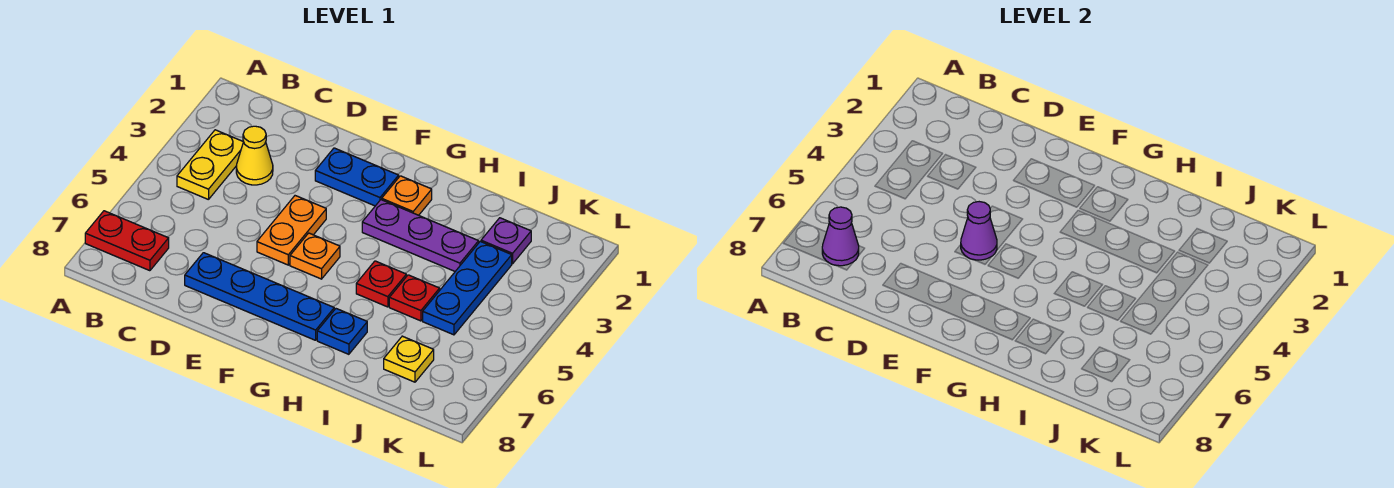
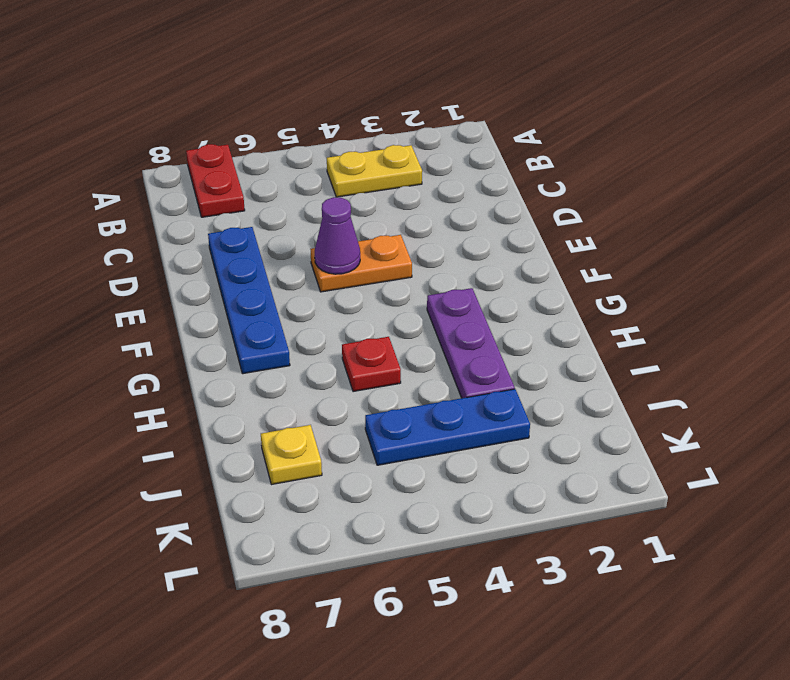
none -> yellow 1x1 cone [236,126,273,185]
none -> blue 1x2 plate [315,148,399,206]
none -> orange 1x1 plate [290,233,340,279]

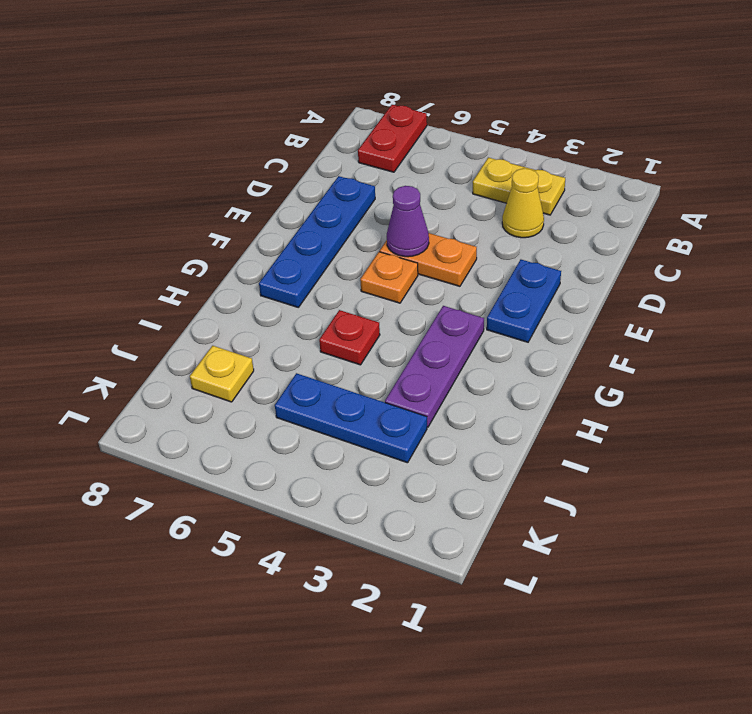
none -> orange 1x1 plate [382,176,432,215]
none -> blue 1x1 plate [317,309,367,354]
none -> red 1x1 plate [389,275,440,321]

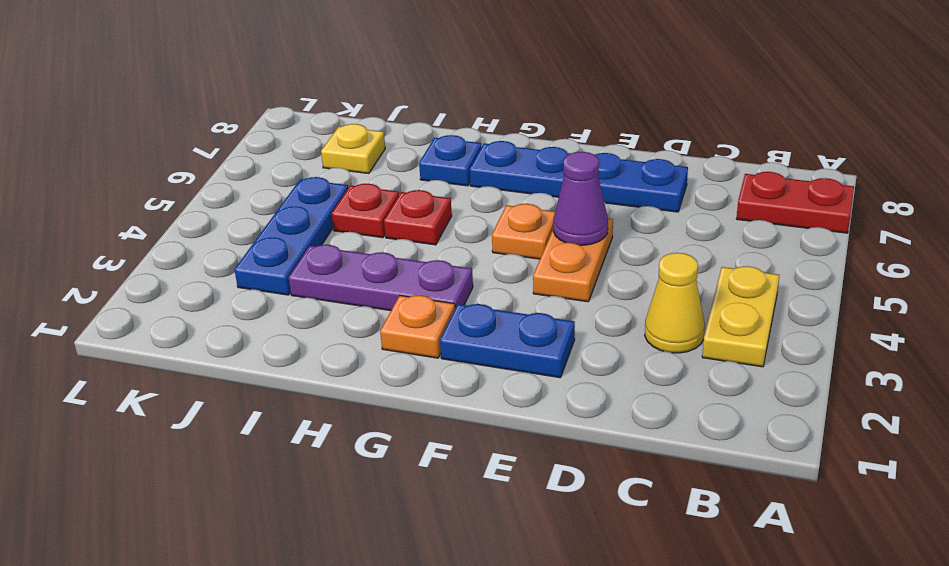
none -> purple 1x1 plate [481,218,531,264]
none -> purple 1x1 cone [822,207,859,266]

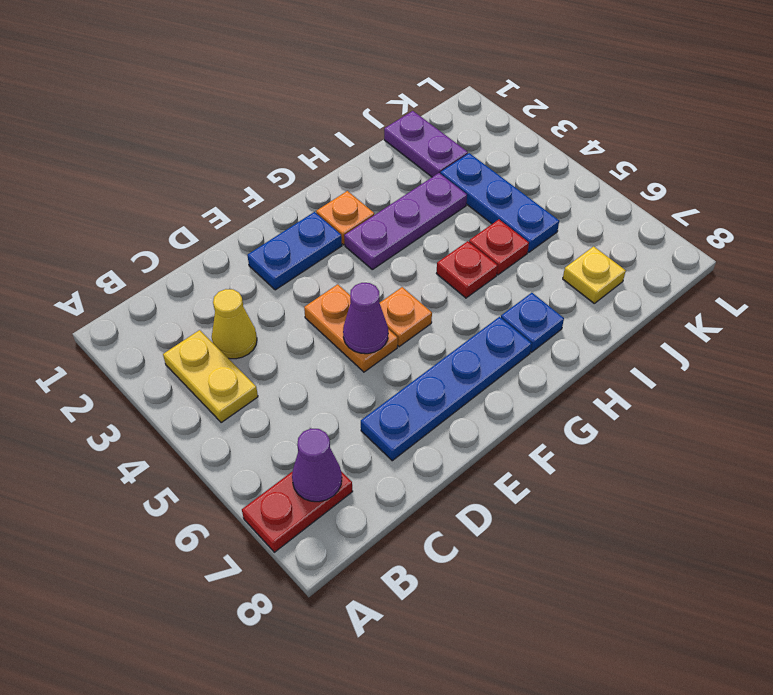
purple 1x2 plate [384,111,468,177] -> purple 1x1 plate [481,218,531,264]

